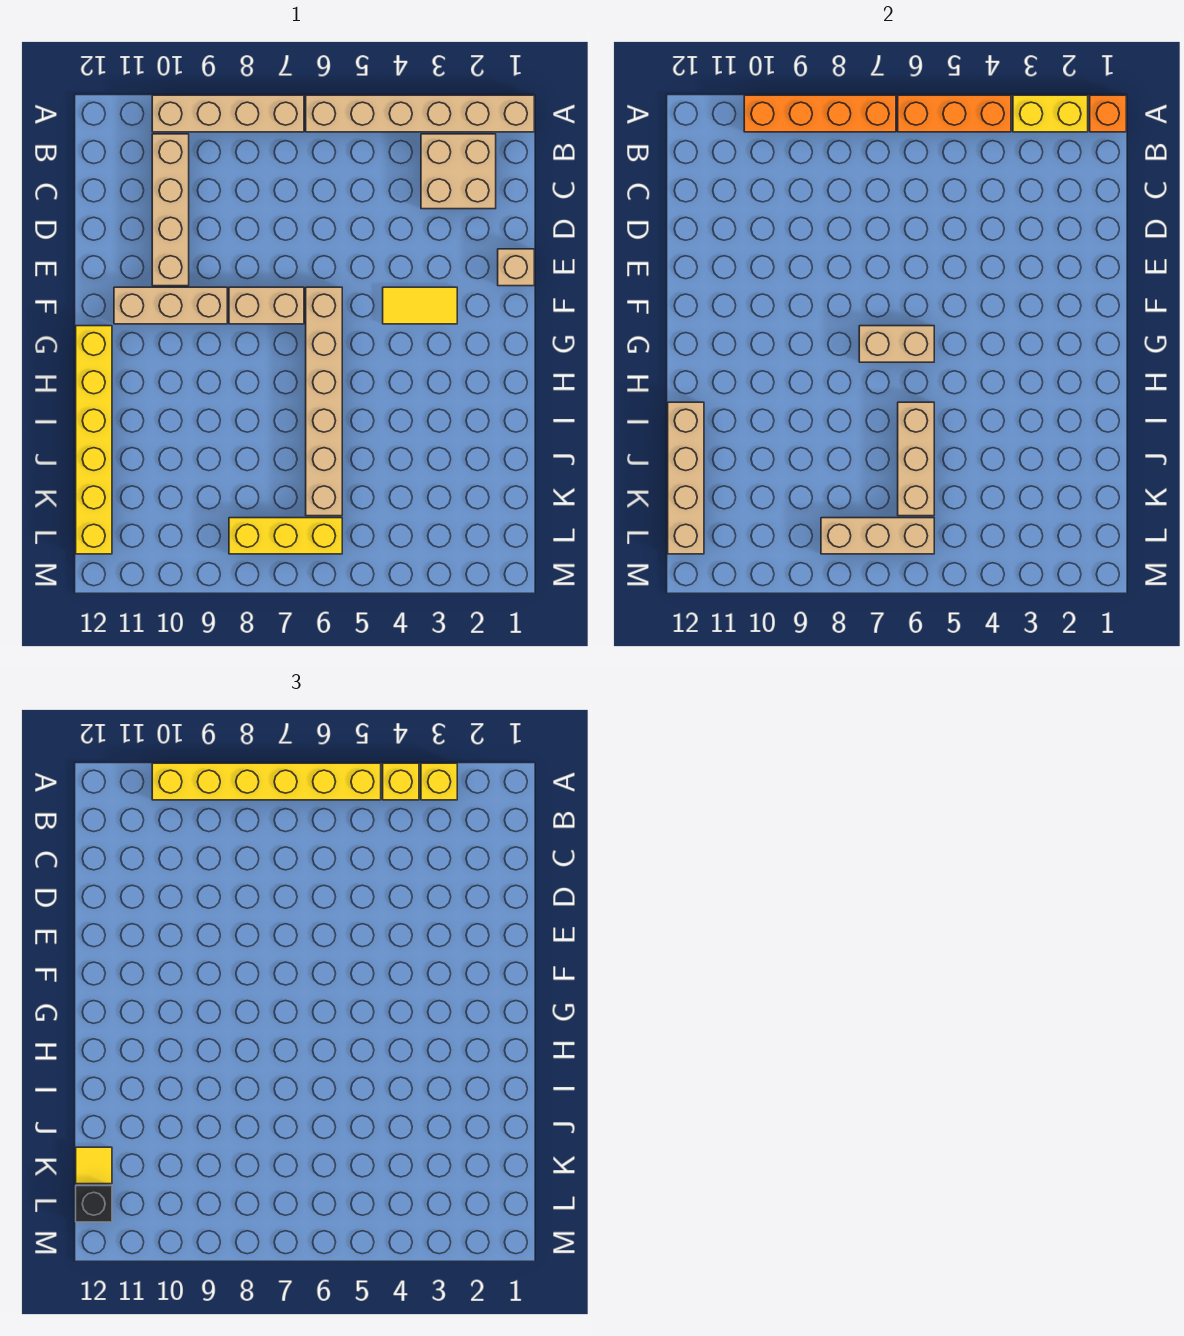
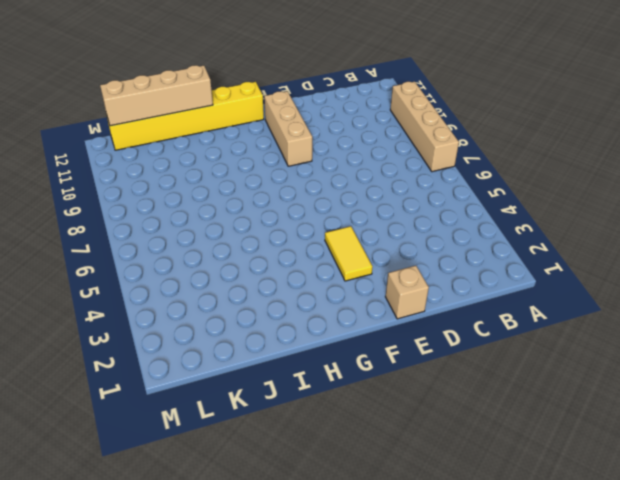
none -> tan 1x6 brick [306,95,534,132]
none -> tan 2x2 brick [421,134,496,209]
none -> tan 1x4 brick [152,134,189,286]

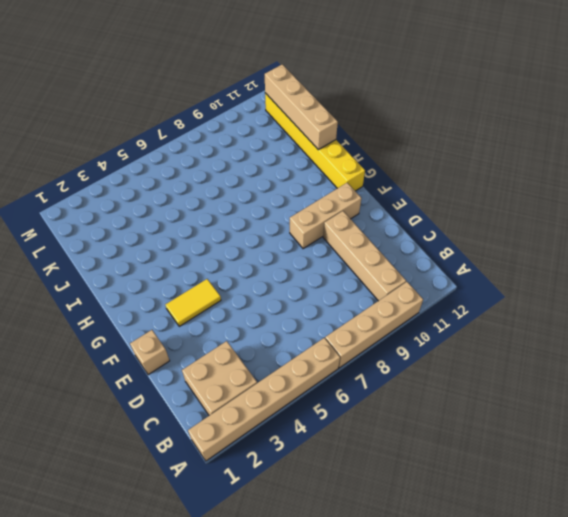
none -> tan 1x6 brick [306,287,342,516]
none -> tan 1x2 brick [229,287,304,324]
none -> yellow 1x3 brick [229,518,342,554]

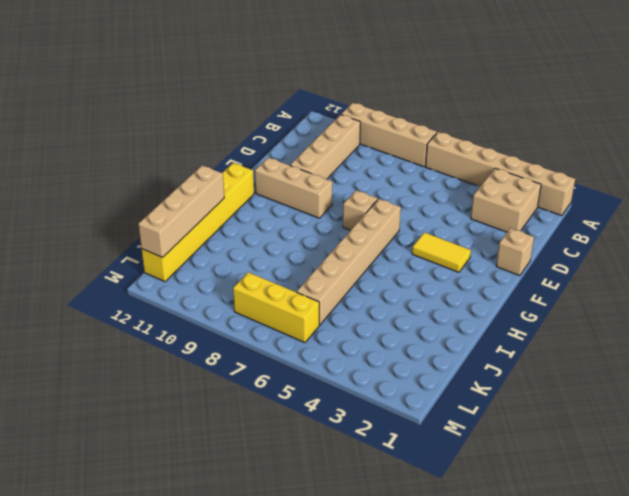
tan 1x1 brick [343,190,378,230] -> tan 1x2 brick [229,287,304,324]
none -> orange 1x1 brick [1090,95,1126,132]
none -> yellow 1x2 brick [1013,95,1088,132]
none -> orange 1x3 brick [898,95,1011,132]

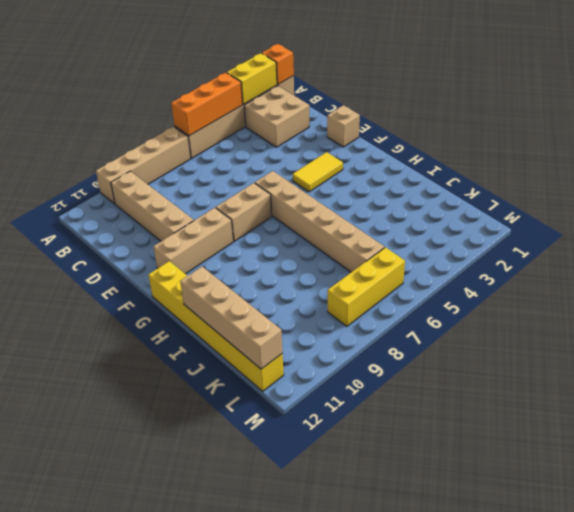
none -> orange 1x4 brick [744,95,896,132]
none -> tan 1x2 brick [859,326,934,362]
none -> tan 1x3 brick [898,402,934,516]

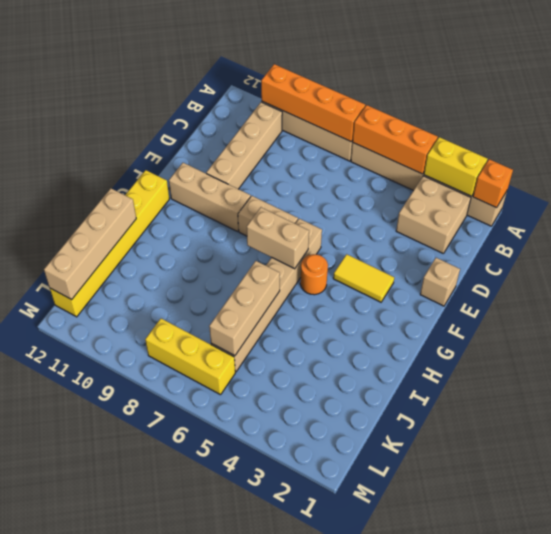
orange 1x1 round brick [300,254,328,295] -> none
none -> tan 1x3 brick [821,518,934,554]
none -> yellow 1x1 brick [421,763,457,800]
none -> yellow 1x1 brick [383,763,419,800]

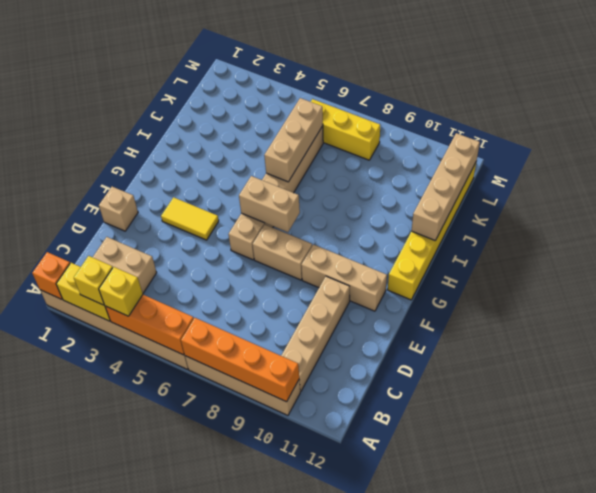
none -> tan 1x3 brick [821,518,934,554]
none -> yellow 1x6 brick [152,763,381,800]
none -> yellow 1x1 tile [76,1147,112,1184]

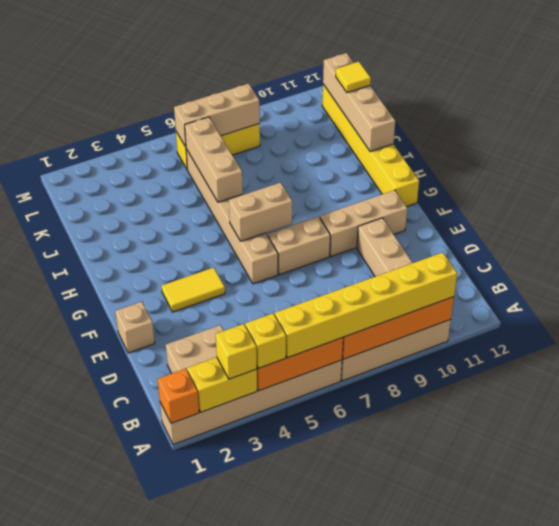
none -> black 1x1 brick [76,1186,112,1222]

